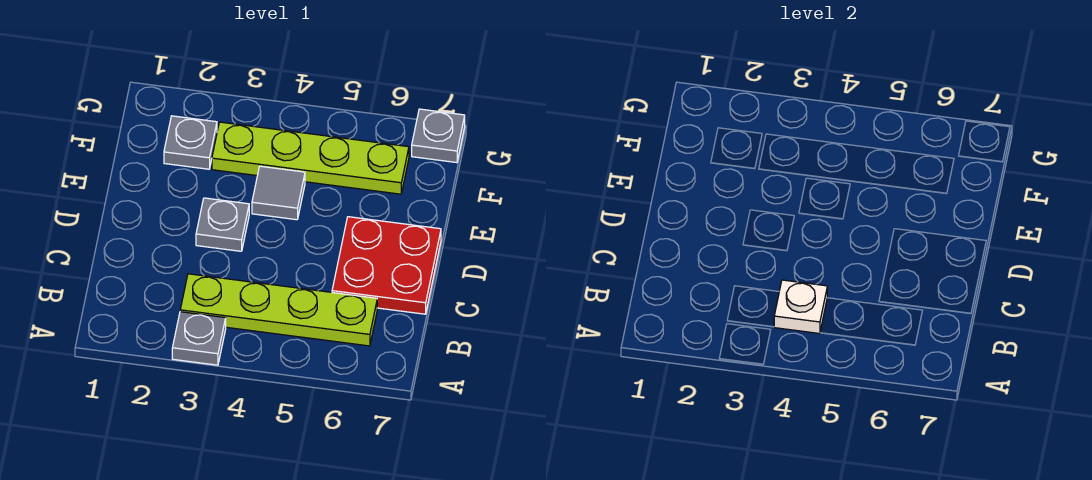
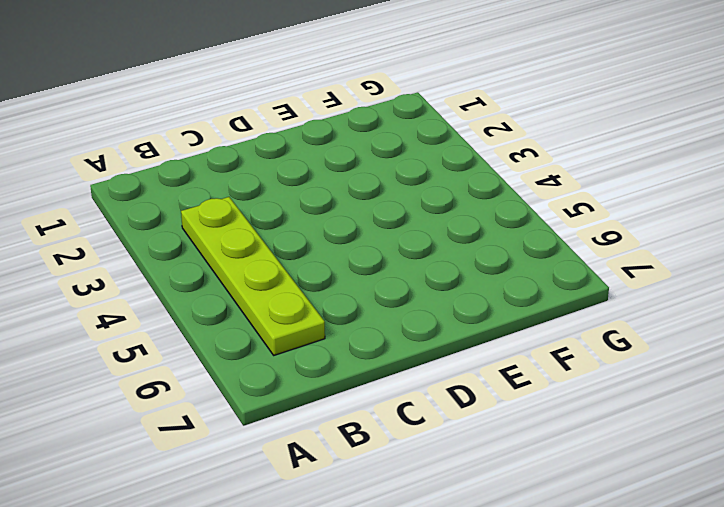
none -> grey 1x1 plate [172,312,226,365]
none -> red 2x2 plate [332,217,441,314]

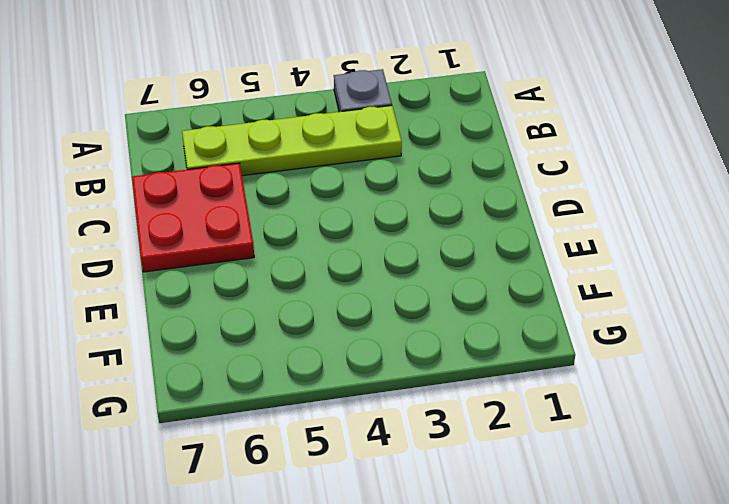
none -> grey 1x1 plate [196,198,249,251]
none -> grey 1x1 tile [252,166,305,220]

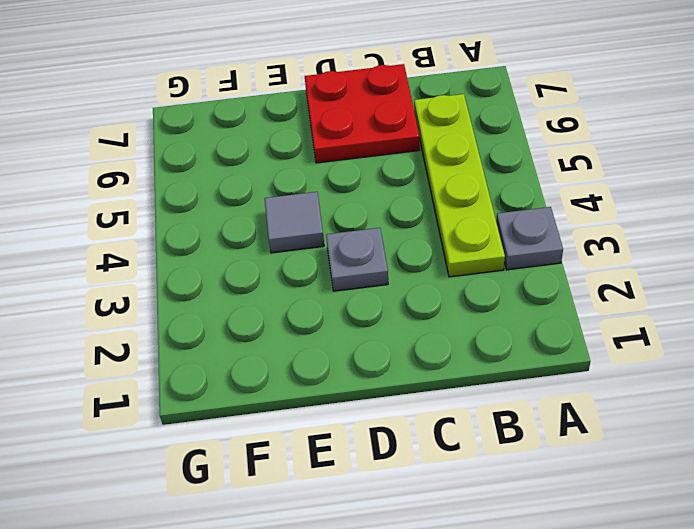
none -> grey 1x1 plate [164,116,217,169]
none -> lime 1x4 plate [212,122,409,194]

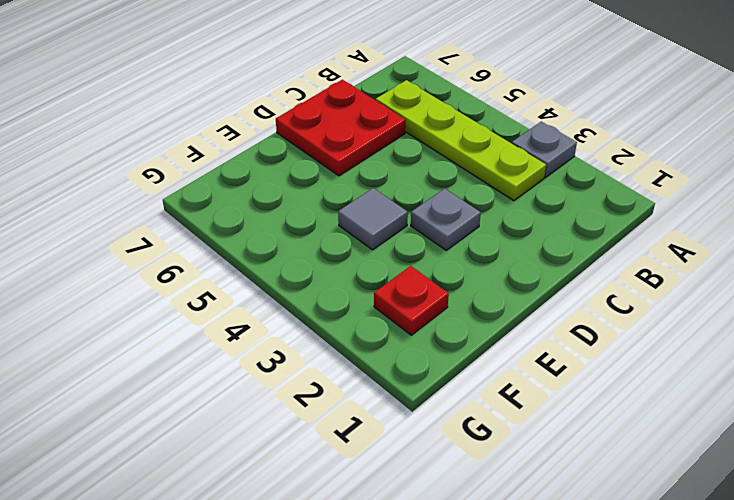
red 1x1 plate [374,266,449,335] -> grey 1x1 plate [164,116,217,169]
none -> lime 1x4 plate [212,122,409,194]
none -> grey 1x1 plate [412,109,465,163]

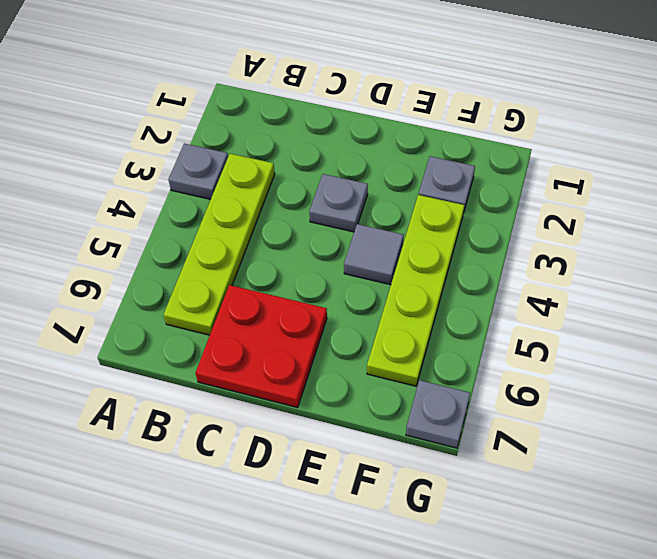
none -> white 1x1 plate [774,280,827,334]

